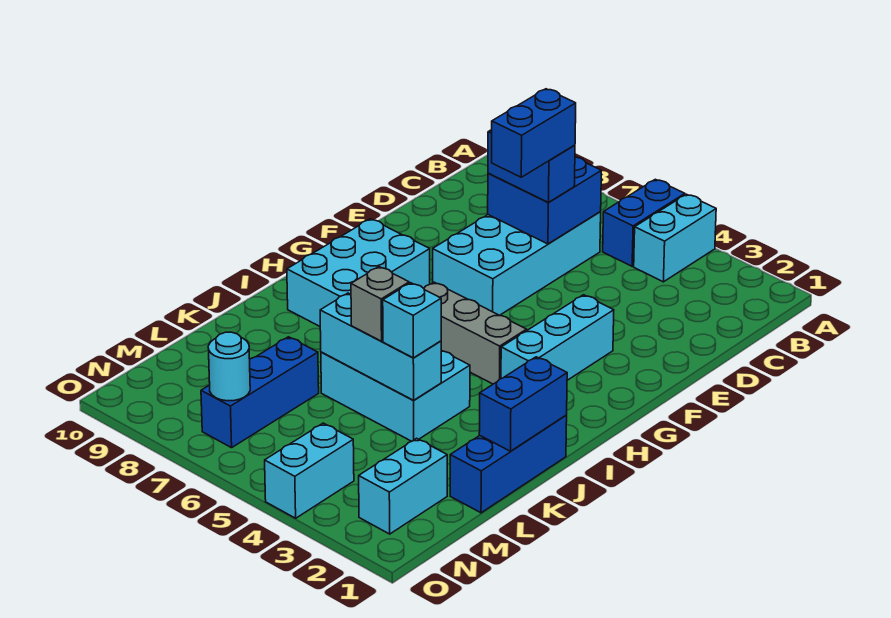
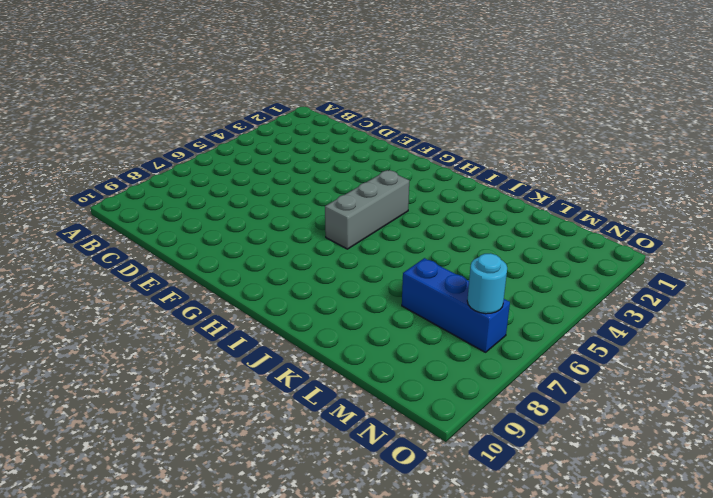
none -> cyan 1x2 brick [634,194,716,282]
none -> blue 1x2 brick [603,179,685,266]
none -> cyan 2x4 brick [433,212,601,315]

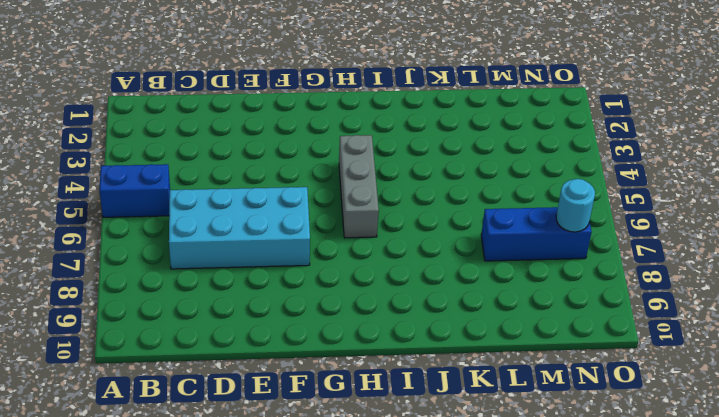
none -> cyan 1x2 brick [634,194,716,282]
none -> cyan 1x3 brick [501,295,614,380]
none -> cyan 2x3 brick [287,219,430,326]

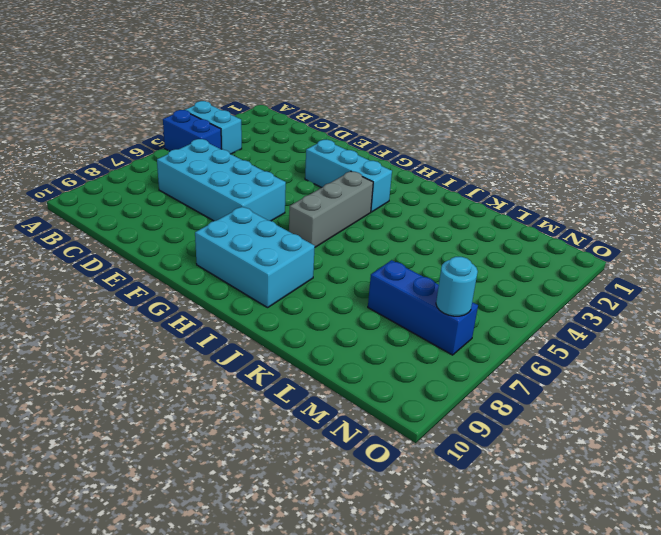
none -> blue 1x3 brick [450,415,567,513]
none -> cyan 2x3 brick [321,350,470,441]
none -> cyan 1x2 brick [359,438,447,534]

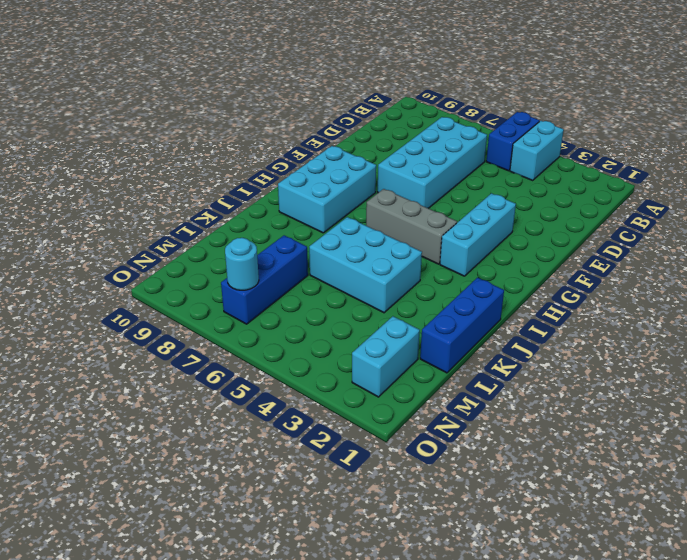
none -> cyan 1x2 brick [265,423,354,518]
none -> blue 2x2 brick [488,157,601,244]
none -> blue 1x2 brick [479,357,567,451]

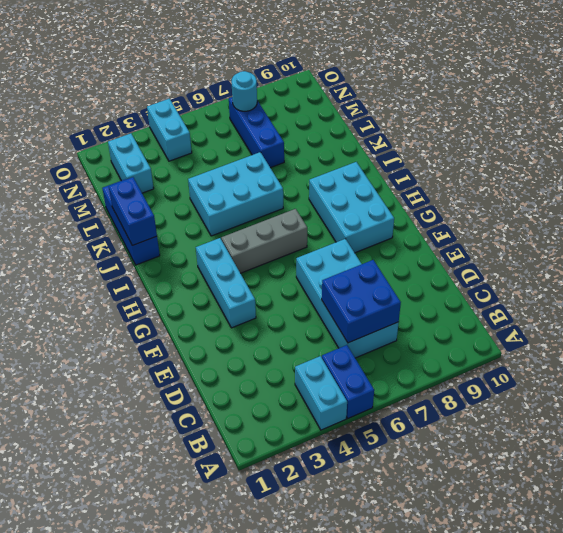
none -> cyan 1x3 brick [320,293,441,400]
none -> blue 1x2 brick [488,130,575,202]
none -> cyan 1x1 brick [383,283,441,358]

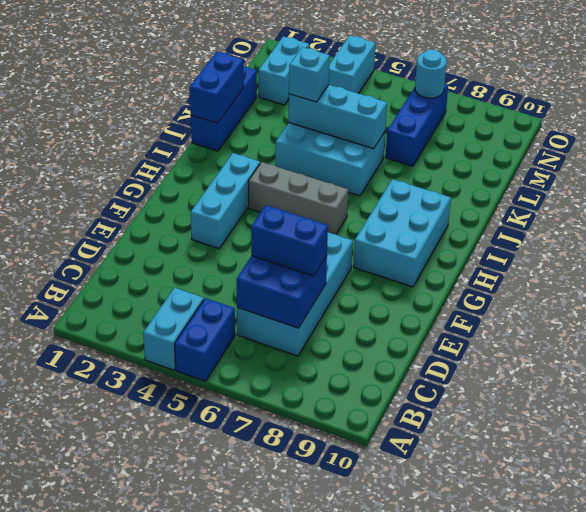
none -> grey 1x1 brick [351,267,409,341]
none -> blue 1x2 brick [492,89,576,177]

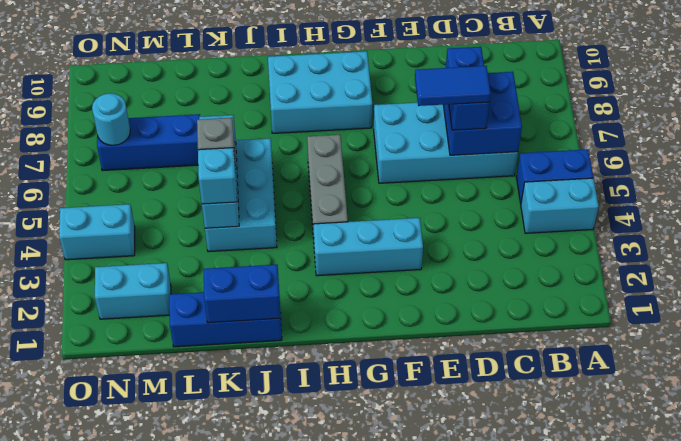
blue 1x2 tile [415,66,491,106] -> blue 1x2 brick [492,89,576,177]

